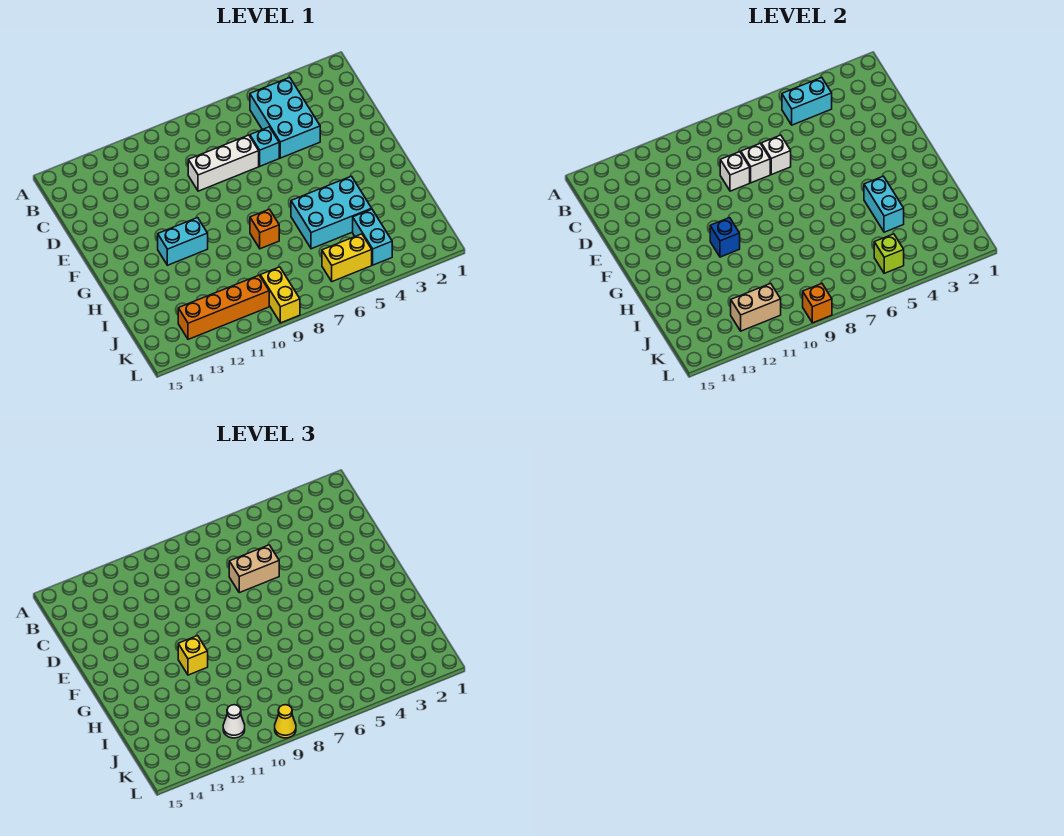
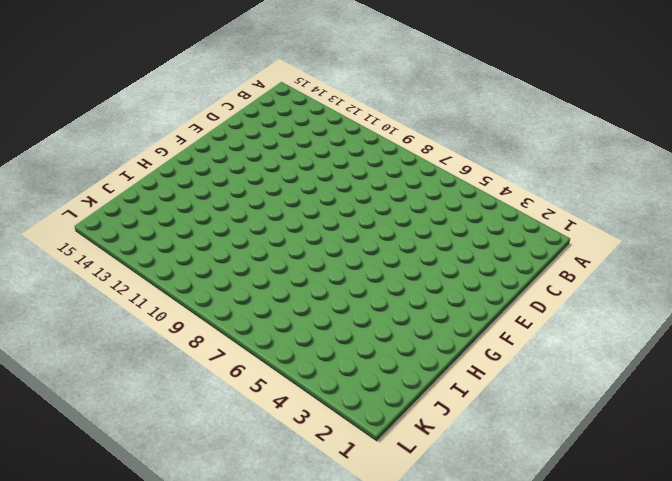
none -> cyan 2x3 brick [250,77,320,158]
none -> cyan 1x1 brick [250,127,279,166]
none -> white 1x3 brick [188,135,259,191]

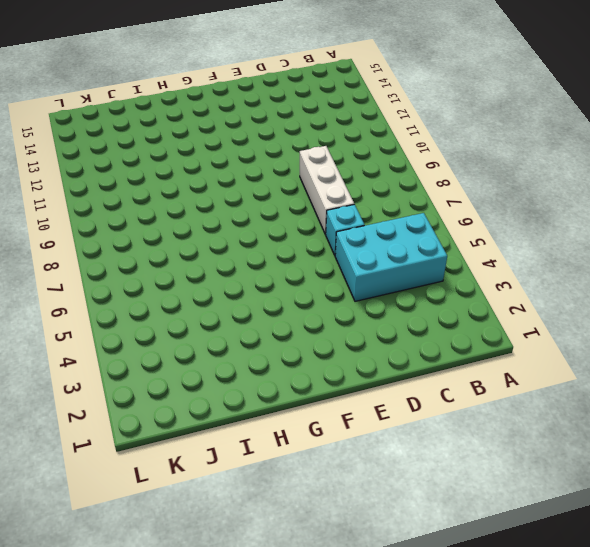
none -> cyan 1x2 brick [158,218,208,265]
none -> cyan 2x3 brick [291,176,372,249]
none -> orange 1x1 brick [250,209,279,249]

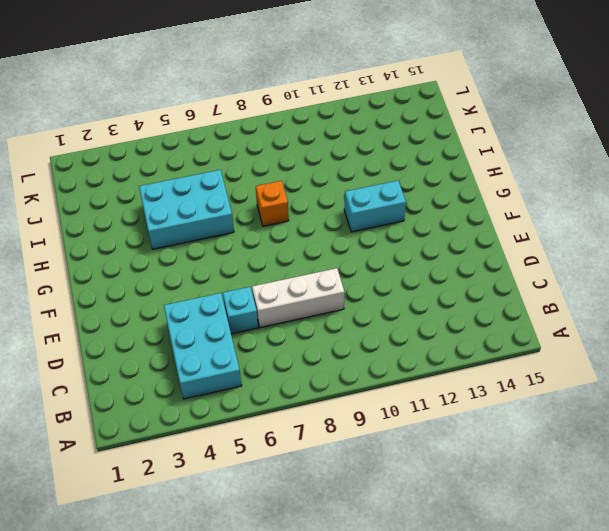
none -> cyan 1x2 brick [353,209,392,265]
none -> yellow 1x2 brick [322,234,372,282]
none -> yellow 1x2 brick [260,267,300,323]

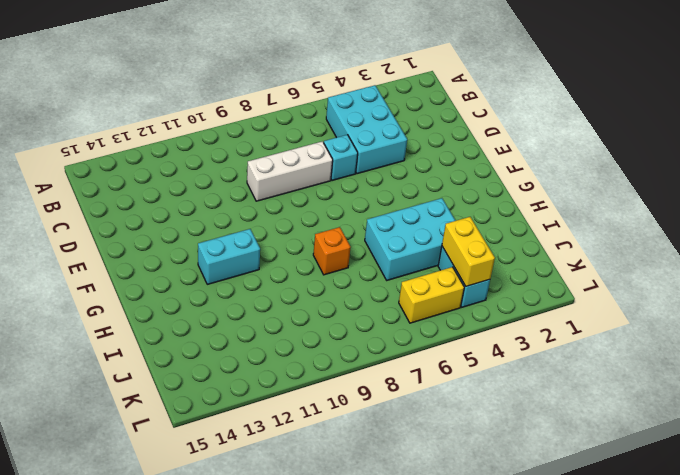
yellow 1x2 brick [442,217,495,286] -> yellow 1x2 brick moved to [260,267,300,323]
none -> orange 1x4 brick [178,275,269,339]
none -> cyan 1x2 brick [782,77,832,125]
none -> white 1x1 brick [761,135,791,175]

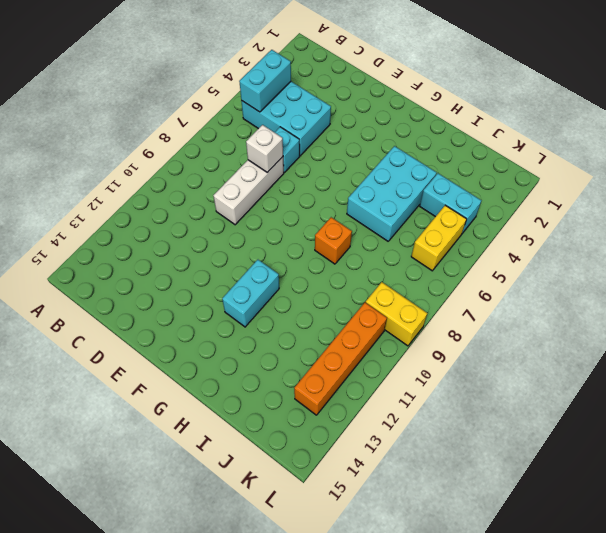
none -> white 1x1 brick [741,144,770,183]
none -> white 1x1 brick [720,152,750,191]
none -> blue 1x1 brick [710,218,740,257]

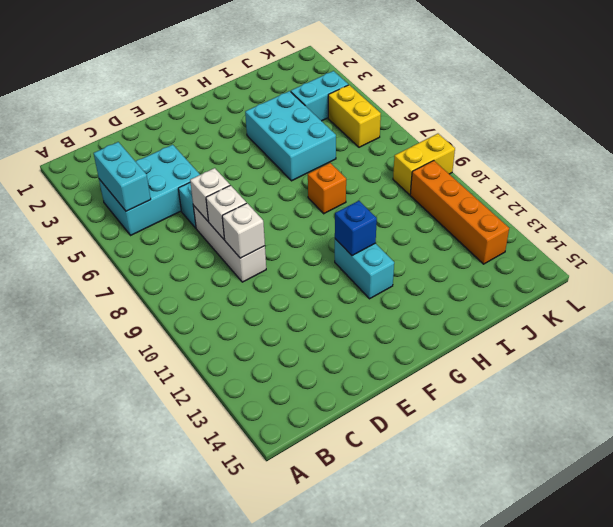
none -> cyan 1x2 brick [864,176,904,232]
none -> lime 1x1 brick [874,234,904,273]
none -> tan 1x2 brick [731,283,781,331]

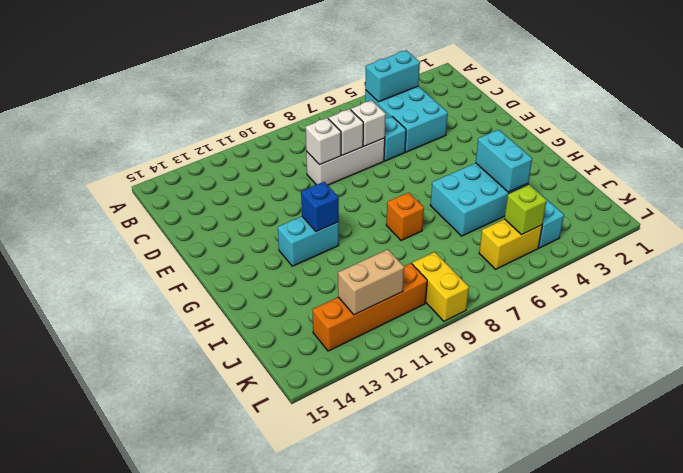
none -> orange 1x1 brick [803,284,832,323]
none -> tan 1x2 brick [229,545,279,593]
none -> yellow 1x1 brick [178,636,208,675]

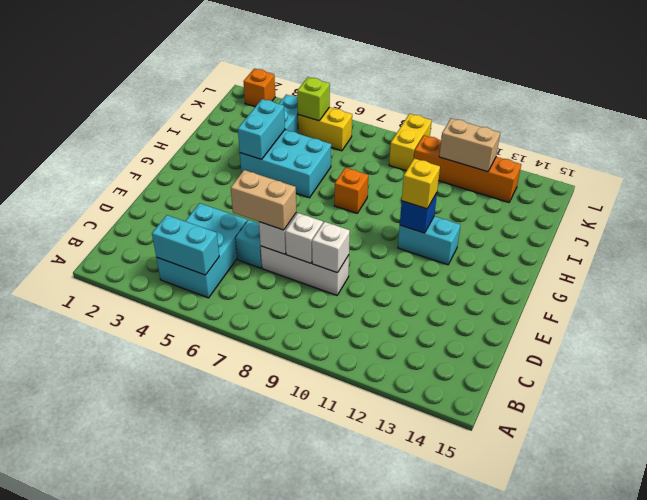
orange 1x1 brick [243,69,275,107] -> orange 1x1 brick moved to [803,284,832,323]
none -> white 1x1 cone [223,705,245,738]
none -> yellow 1x1 cone [275,705,296,738]

